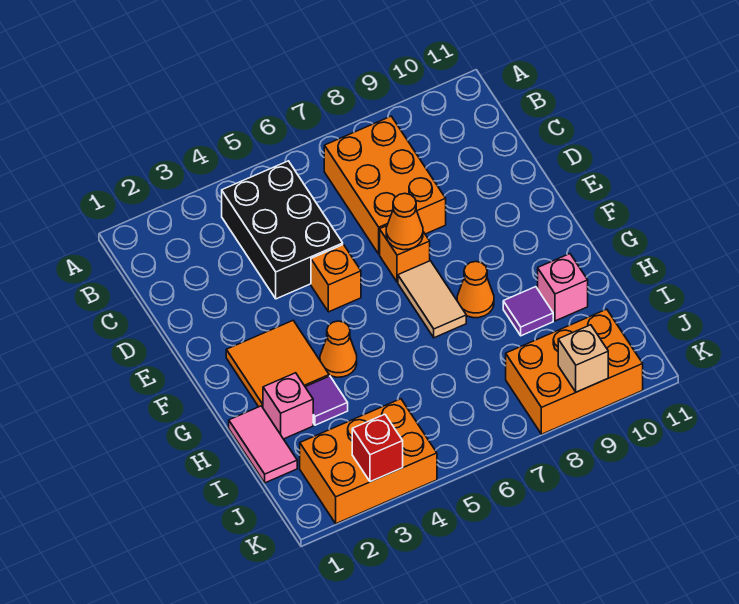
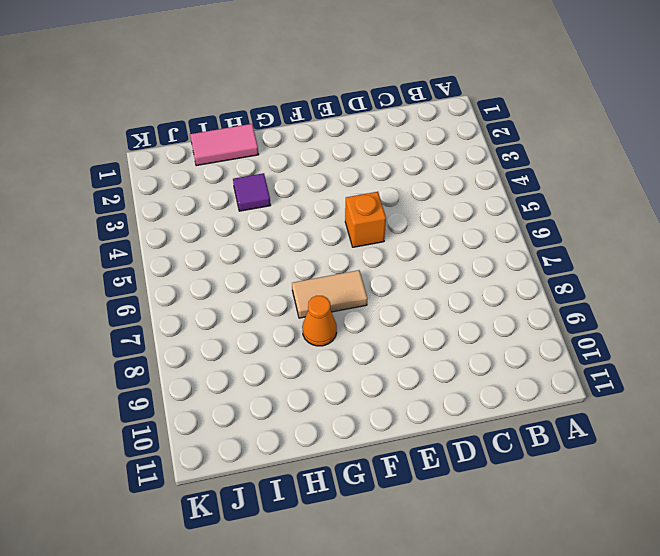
none -> black 2x3 brick [222,161,343,299]
none -> orange 2x3 brick [324,116,446,254]
none -> orange 1x1 brick [380,226,430,282]

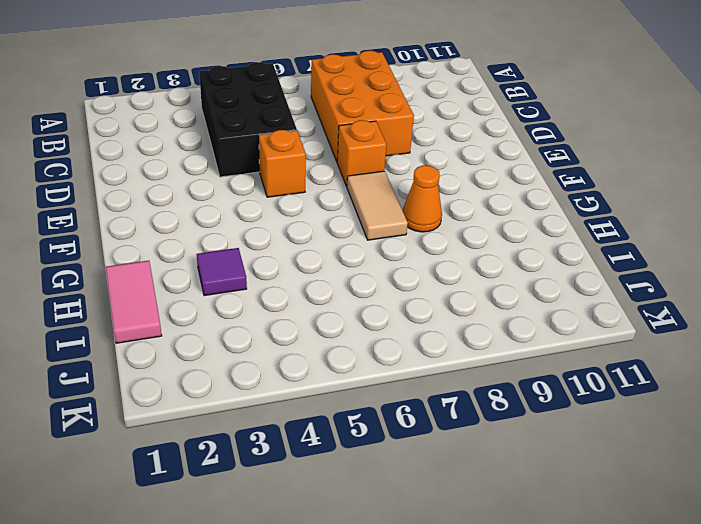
none -> orange 2x2 tile [226,321,329,407]
none -> orange 1x1 cone [320,321,357,377]
none -> pink 1x1 brick [263,373,313,439]

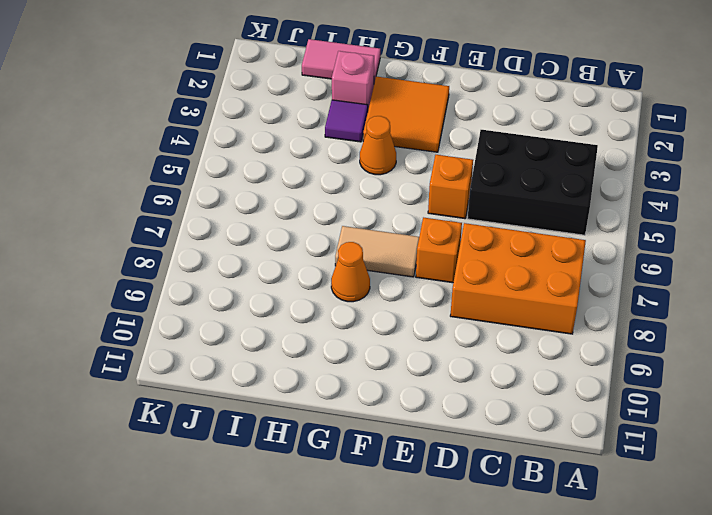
none -> purple 1x1 tile [503,287,553,336]
none -> pink 1x1 brick [538,254,588,321]
none -> orange 2x3 brick [300,399,437,524]

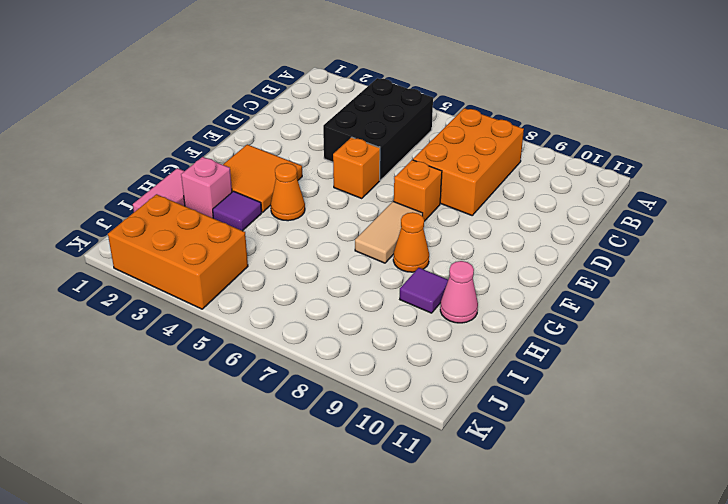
pink 1x1 cone [440,261,478,323] -> pink 1x1 brick [538,254,588,321]
none -> orange 2x3 brick [506,309,643,434]
none -> orange 1x1 cone [386,193,423,250]
none -> red 1x1 brick [352,414,403,482]

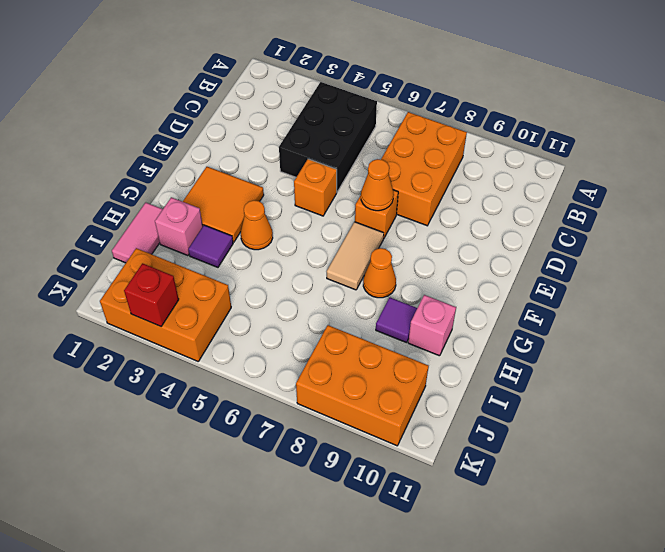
none -> tan 1x1 brick [558,325,608,392]

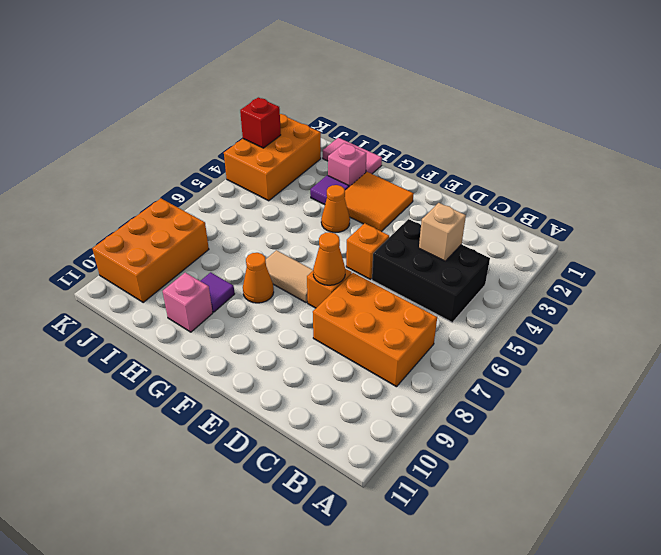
tan 1x1 brick [419,203,466,261] -> tan 1x1 brick moved to [558,325,608,392]

